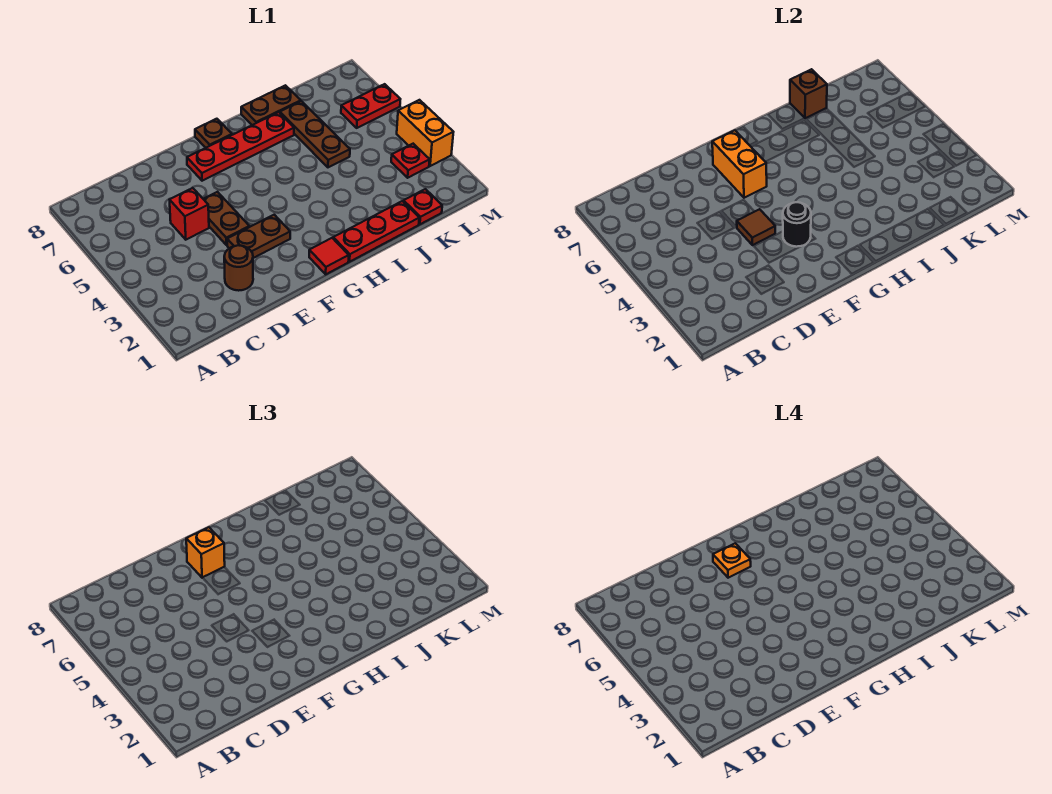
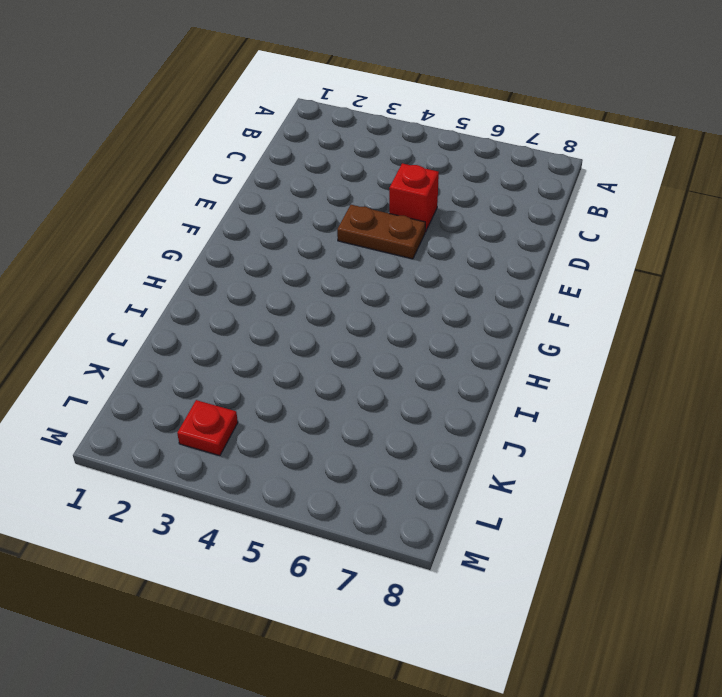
none -> brown 1x1 round brick [224,245,253,291]
none -> brown 1x2 plate [227,215,290,258]
none -> red 1x4 plate [187,112,294,181]

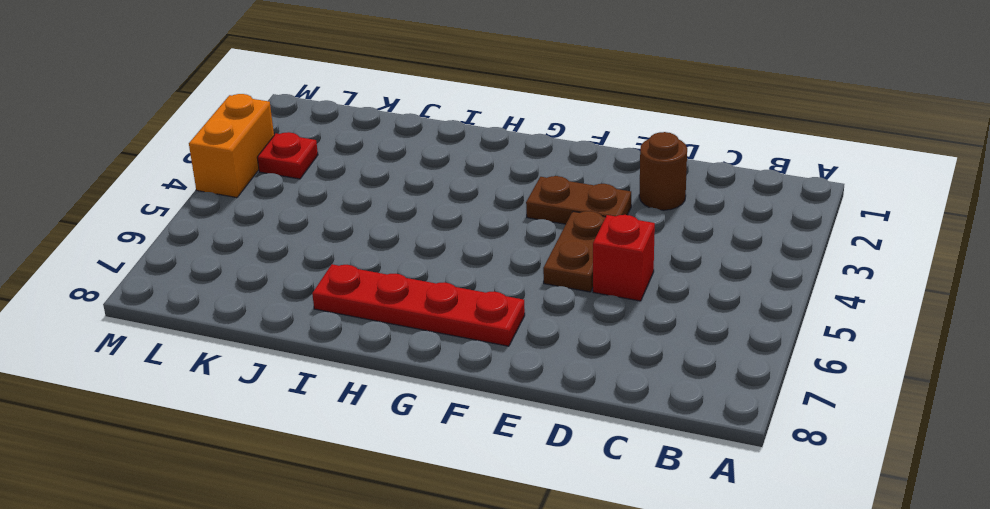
none -> red 1x1 tile [309,238,349,274]
none -> brown 1x1 plate [195,119,232,148]
none -> red 1x3 plate [333,201,419,262]

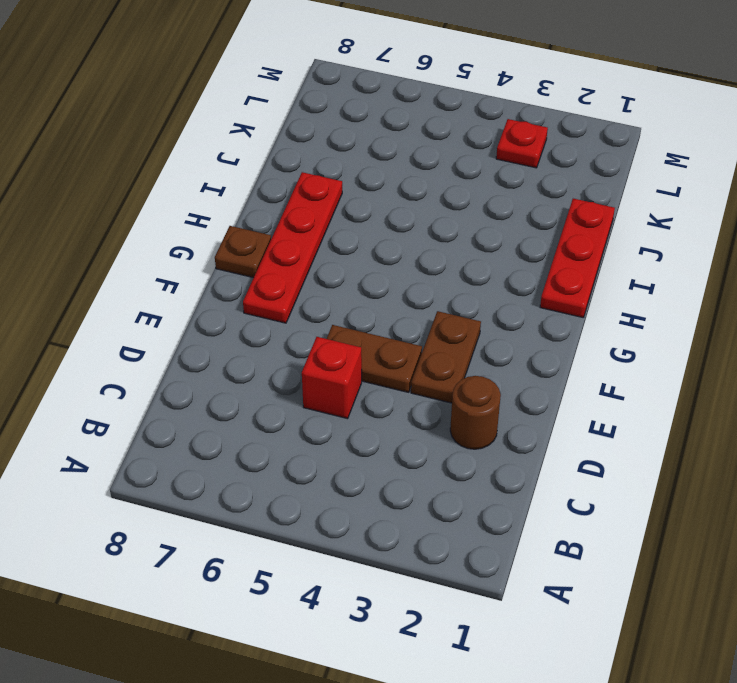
none -> red 1x1 tile [309,238,349,274]
none -> brown 1x2 plate [241,85,301,125]
none -> brown 1x3 plate [280,101,350,167]

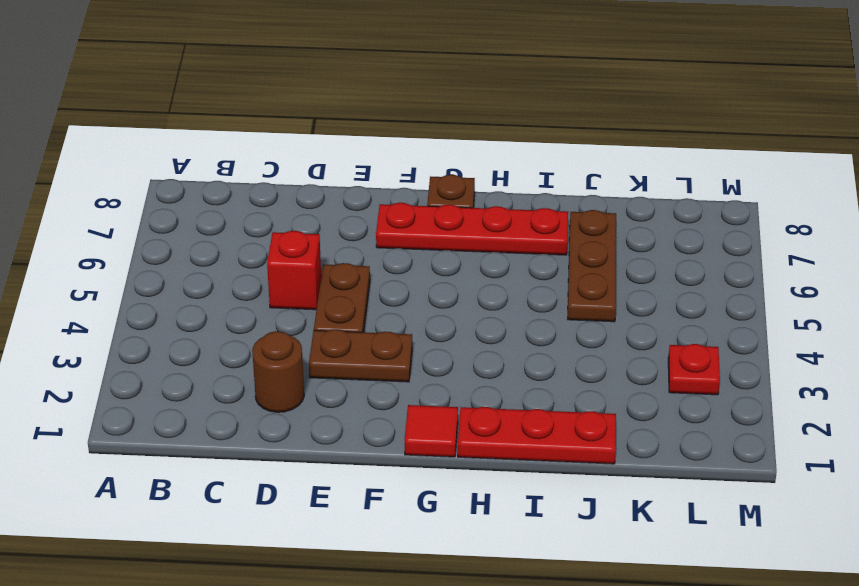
none -> brown 1x2 plate [241,85,301,125]
none -> red 1x1 plate [404,189,442,224]
none -> red 1x2 plate [341,84,400,128]

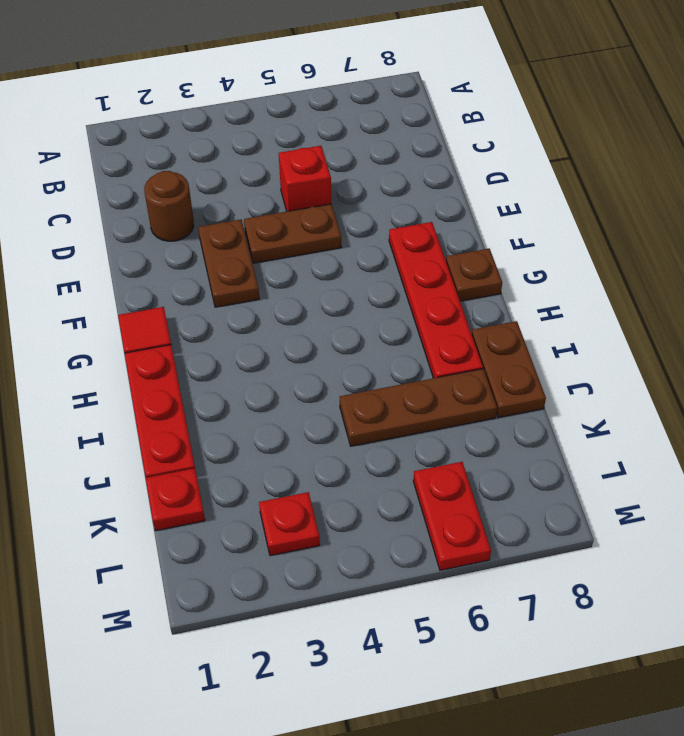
none -> orange 1x2 brick [397,100,453,166]
none -> brown 1x1 tile [737,209,775,245]
none -> black 1x1 round brick [783,202,811,247]

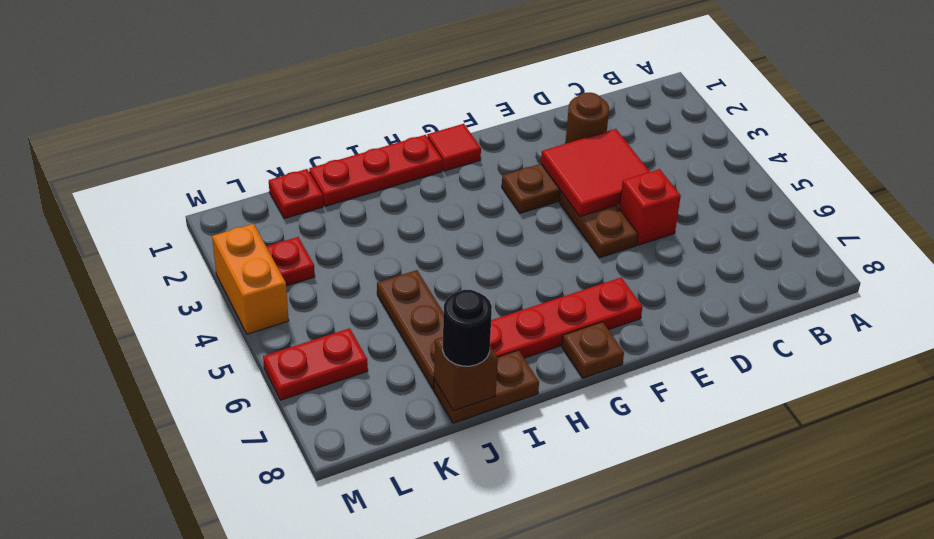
red 2x2 tile [541,129,650,216] -> brown 1x1 tile [737,209,775,245]
black 1x1 round brick [443,290,492,366] -> black 1x1 round brick moved to [783,202,811,247]
none -> orange 1x2 brick [712,130,767,198]
none -> orange 1x1 brick [186,527,225,578]
none -> orange 1x1 plate [713,543,751,578]

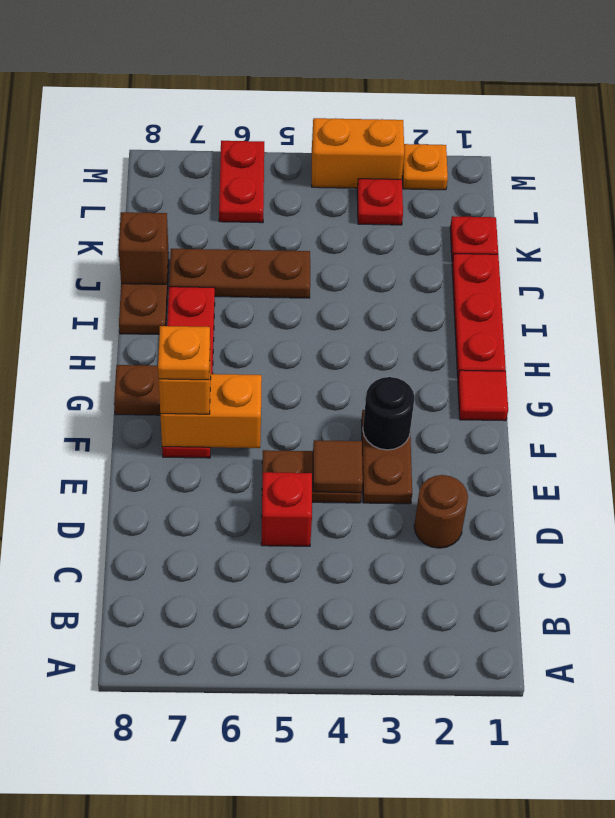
orange 1x1 plate [402,144,448,190] -> none

